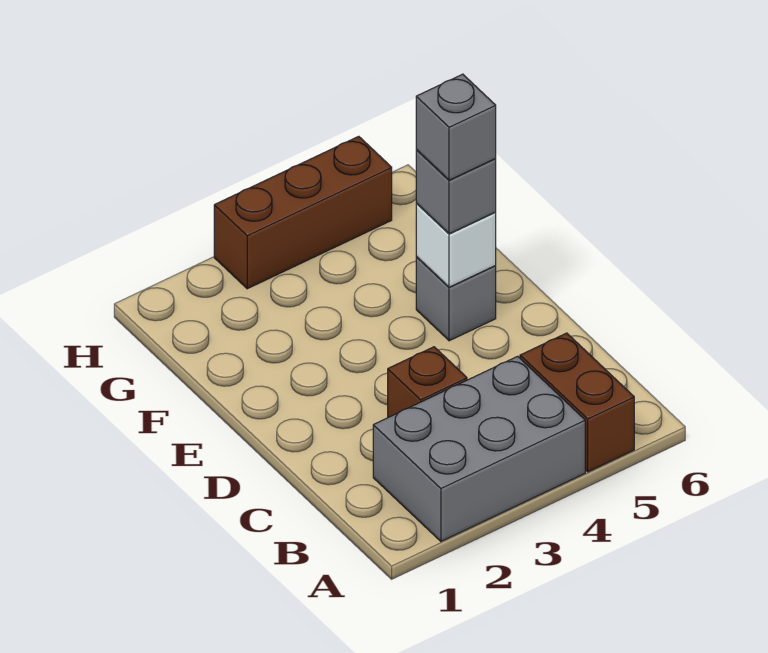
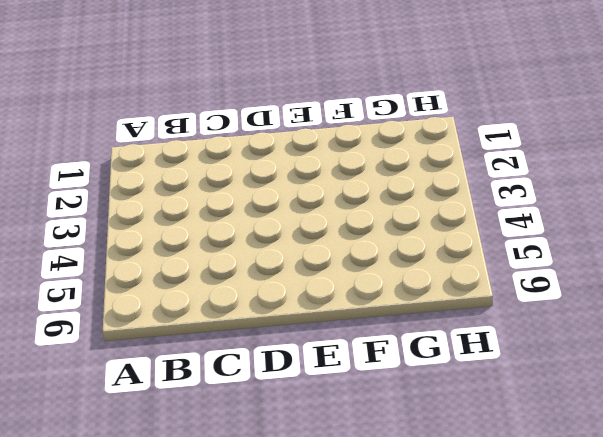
none -> grey 2x3 brick [373,356,585,541]
none -> brown 1x2 brick [520,333,634,472]

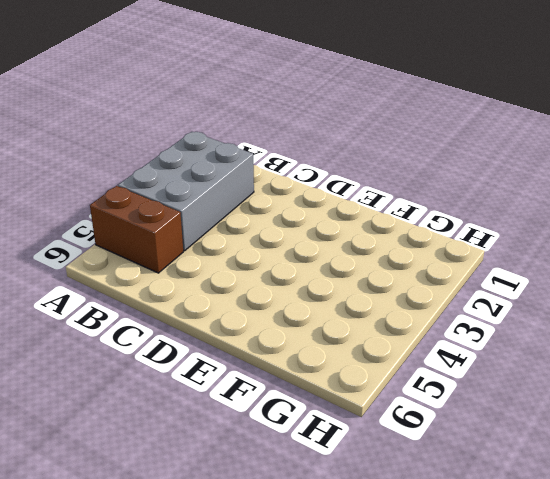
none -> brown 1x1 brick [388,347,467,417]
none -> grey 1x1 brick [416,257,496,341]

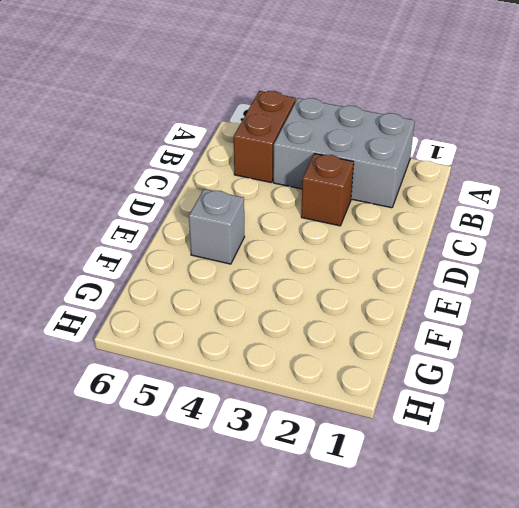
none -> brown 1x3 brick [214,136,392,289]
none -> white 1x1 brick [416,203,496,287]

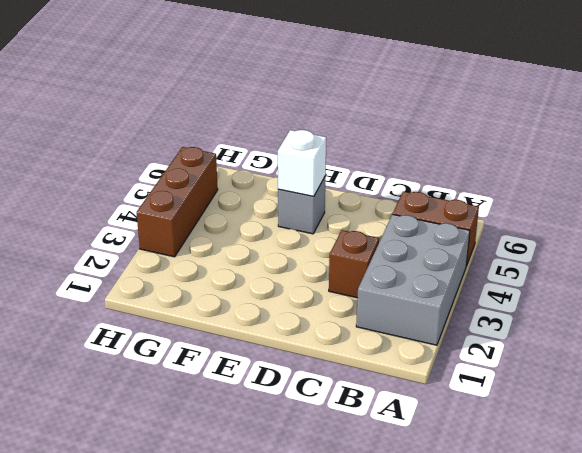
none -> grey 1x1 brick [416,150,496,234]
none -> grey 1x1 brick [416,74,496,180]

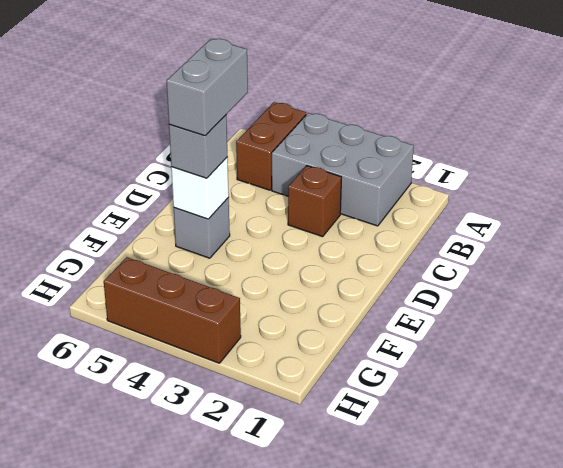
grey 1x2 brick [167,39,248,136] -> grey 1x1 brick [416,74,496,180]

